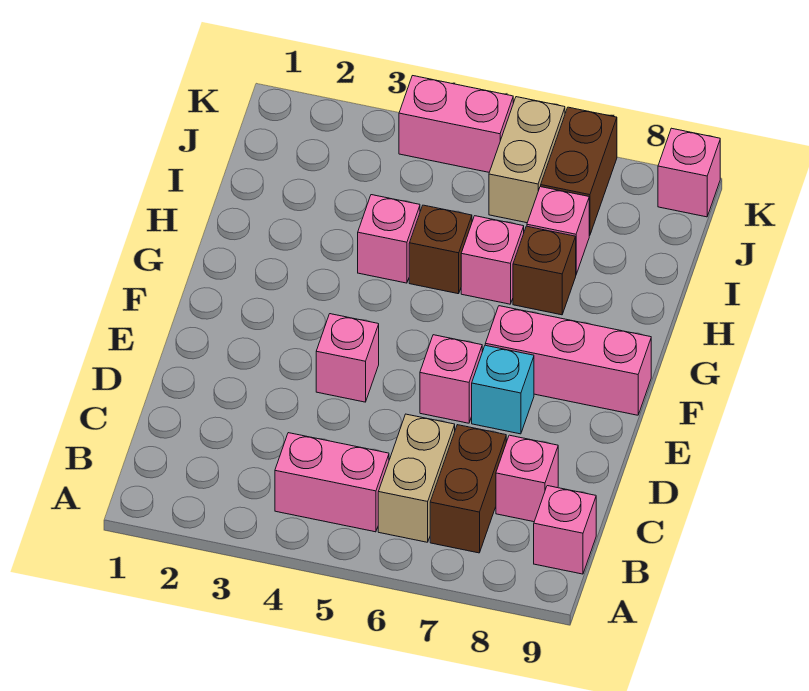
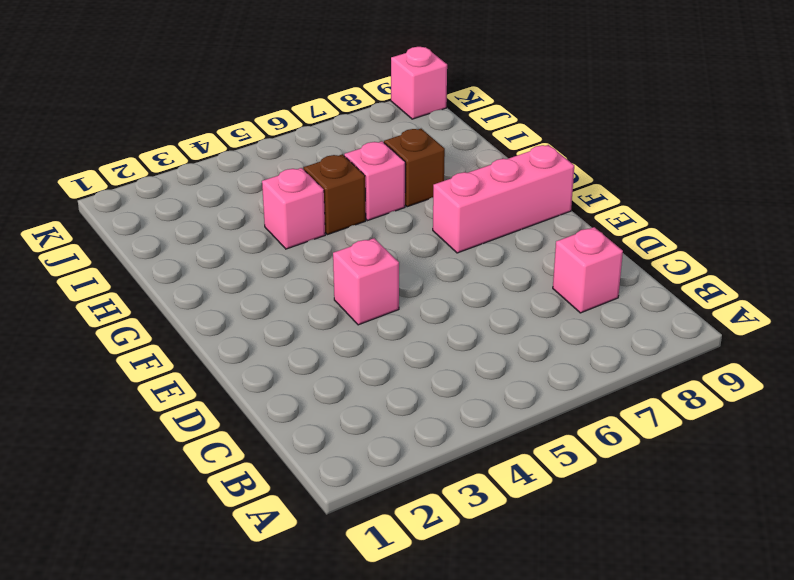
none -> pink 1x2 brick [275,433,389,532]
none -> tan 1x2 brick [378,414,455,542]
none -> brown 1x2 brick [430,425,506,553]

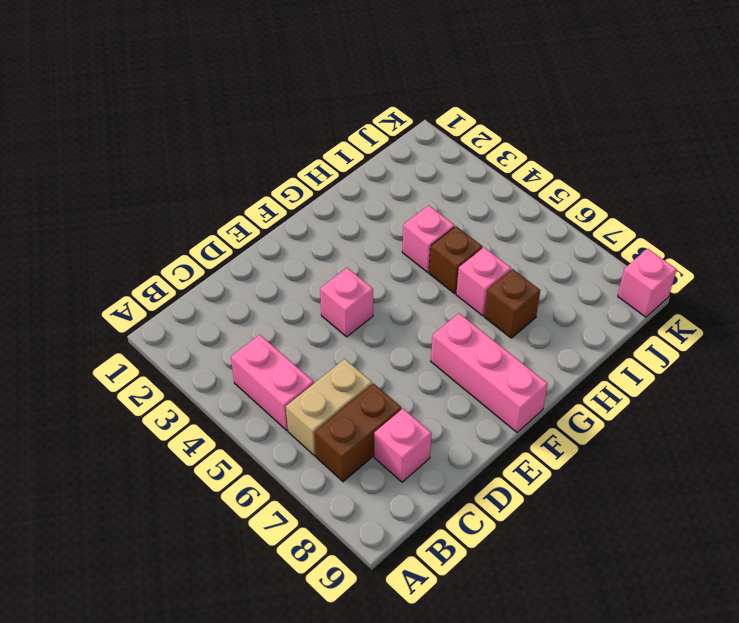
none -> pink 1x1 brick [534,486,596,574]
none -> pink 1x1 brick [420,335,482,423]
none -> cyan 1x1 brick [472,345,534,434]

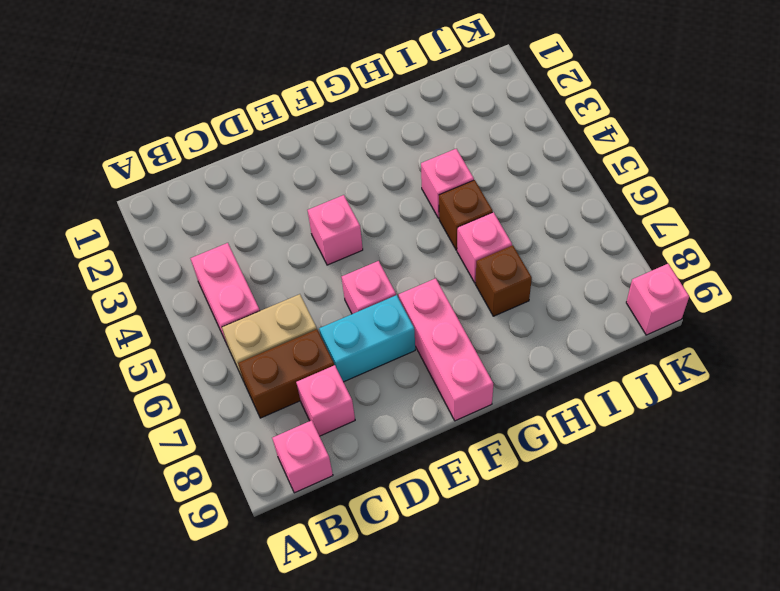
cyan 1x2 brick [319,295,415,382] -> cyan 1x1 brick [472,345,534,434]
none -> pink 1x1 brick [527,187,589,274]
none -> tan 1x2 brick [489,97,565,223]
none -> brown 1x2 brick [541,107,617,236]

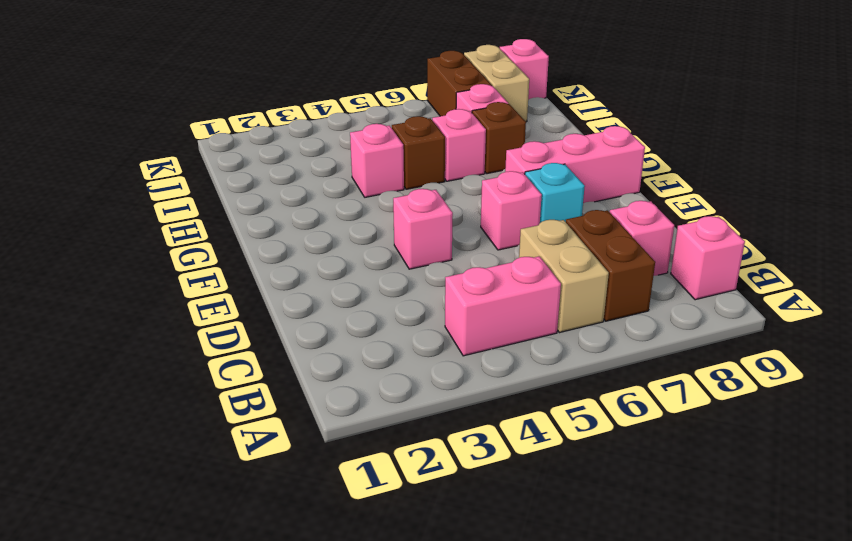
tan 1x2 brick [464,45,529,122] -> tan 1x2 brick moved to [489,97,565,223]
none -> pink 1x2 brick [399,76,513,172]

